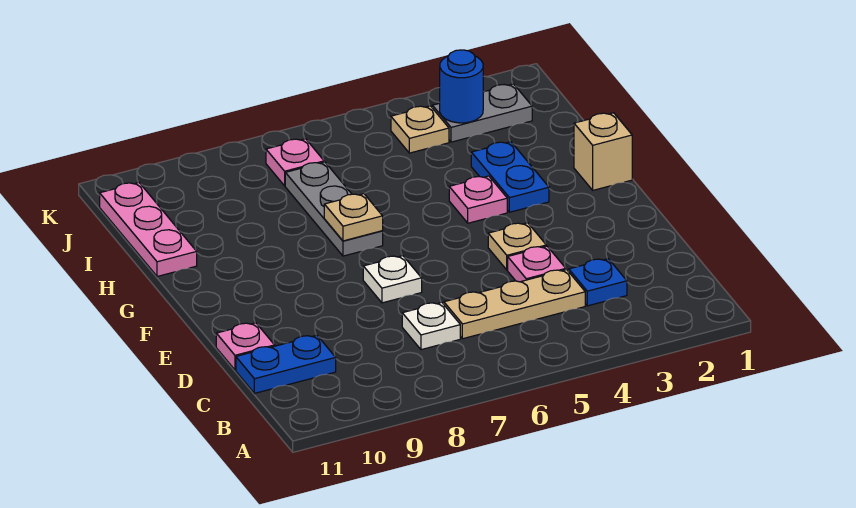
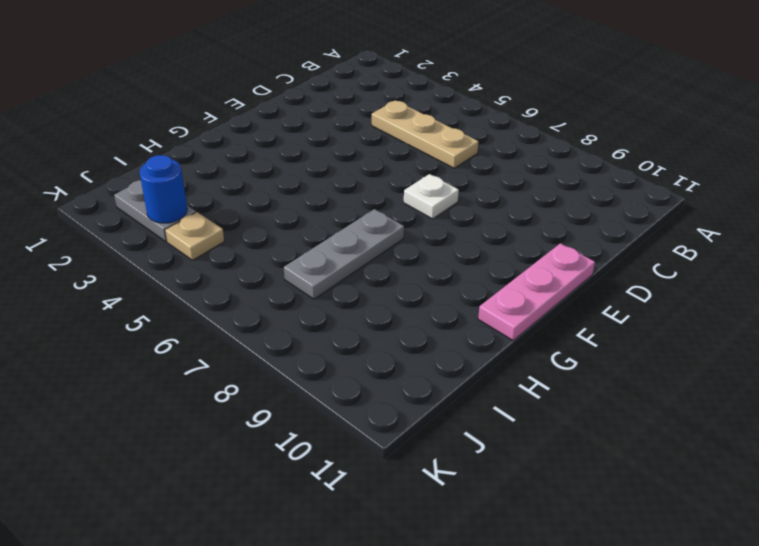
pink 1x3 plate [478,243,595,340] -> pink 1x3 plate moved to [100,182,197,276]
none -> blue 1x1 plate [568,259,627,306]
none -> white 1x1 plate [402,302,460,350]
none -> blue 1x2 plate [236,335,336,393]

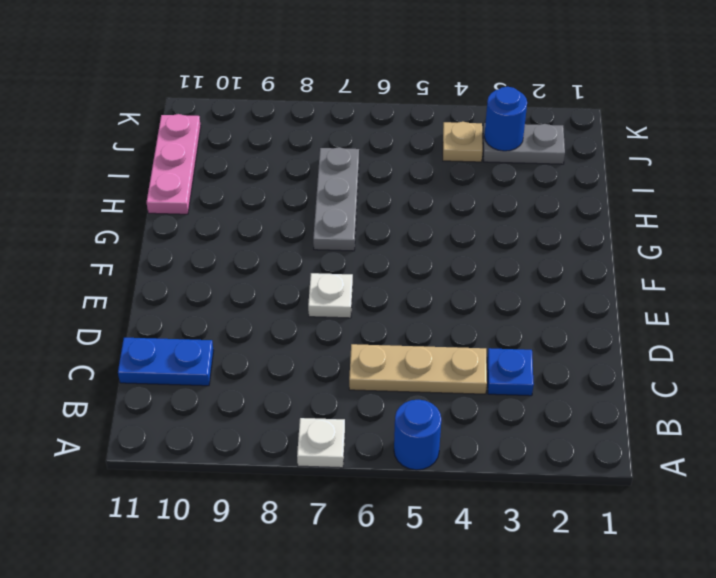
blue 1x1 round brick [394,400,441,470] -> none
white 1x1 plate [297,418,345,468] -> white 1x1 plate moved to [402,302,460,350]
none -> pink 1x1 plate [508,246,566,282]
none -> pink 1x1 plate [216,323,275,370]
none -> tan 1x1 plate [488,223,546,270]

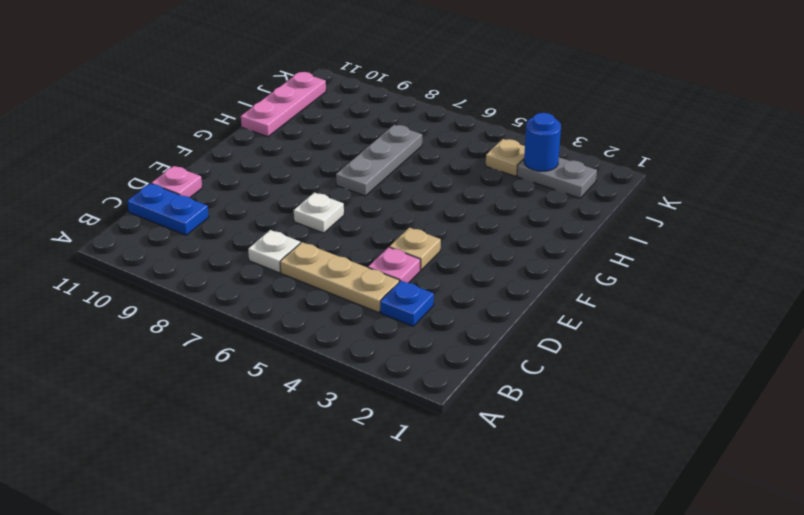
none -> tan 1x1 brick [574,113,632,190]
none -> blue 1x2 plate [471,142,549,212]
none -> pink 1x1 plate [449,176,507,223]

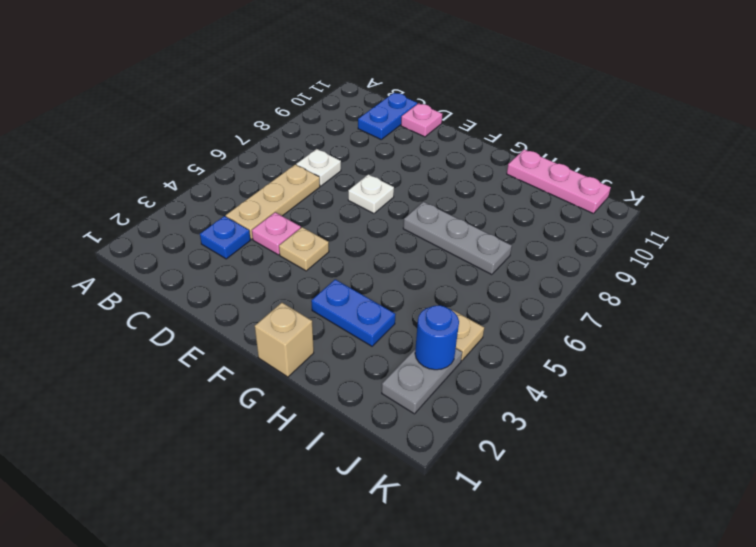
none -> pink 1x1 plate [449,176,507,223]
none -> pink 1x1 plate [266,139,324,186]
none -> tan 1x1 plate [324,194,383,241]

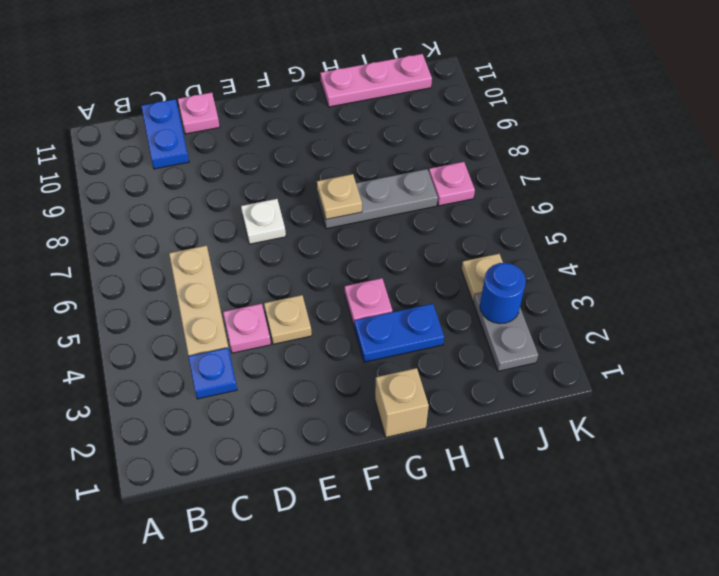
none -> white 1x1 plate [402,302,460,350]

